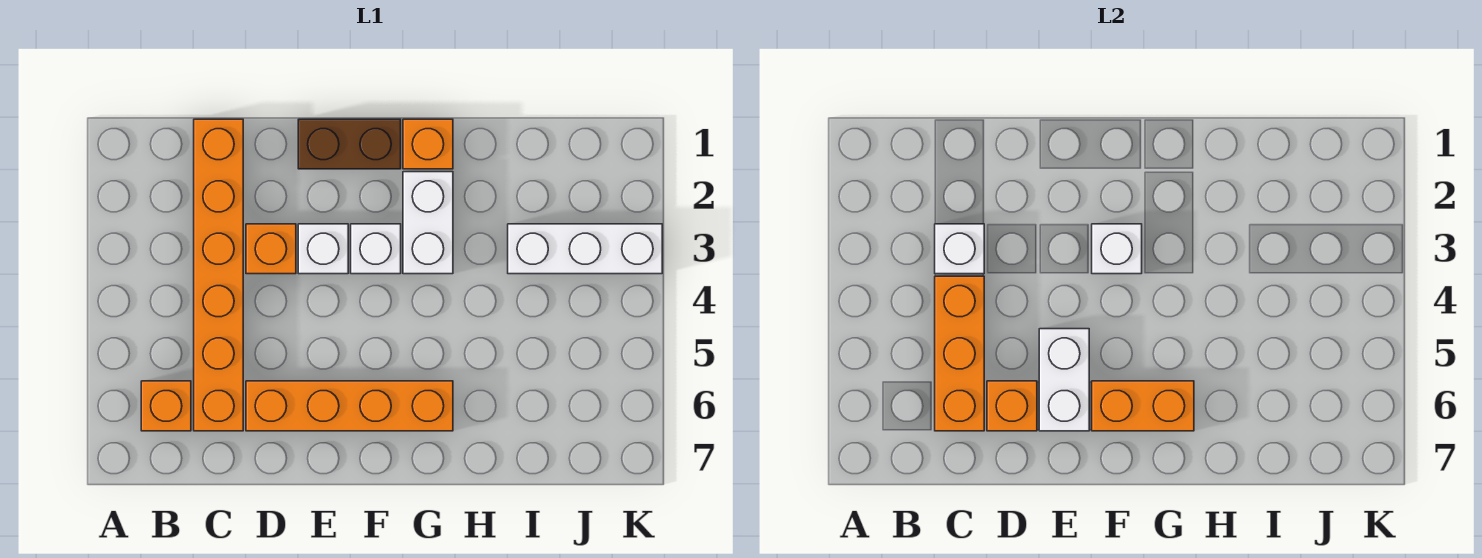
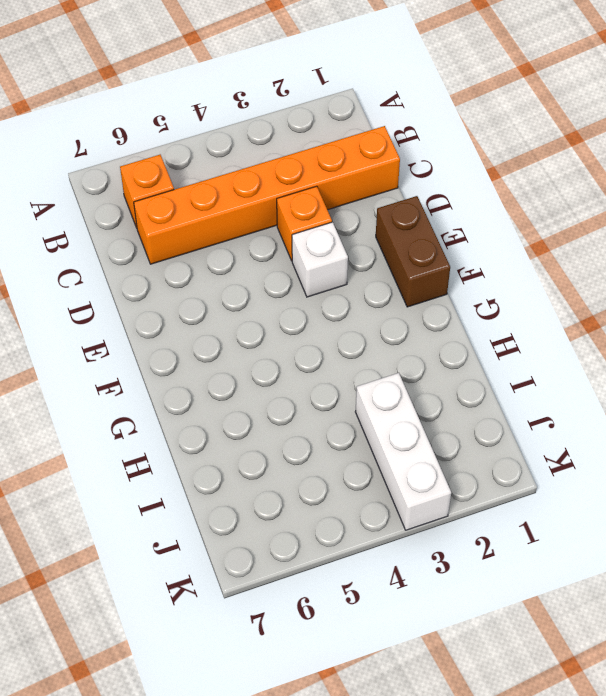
none -> orange 1x4 brick [246,381,453,431]
none -> white 1x1 brick [351,224,401,274]
none -> orange 1x1 brick [403,119,453,169]

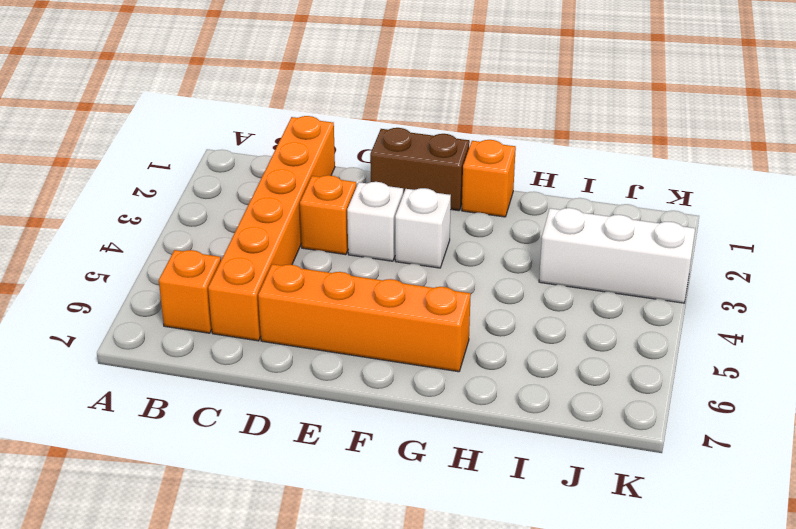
none -> white 1x2 brick [403,172,453,274]
none -> white 1x1 brick [935,224,984,274]
none -> orange 1x3 brick [935,276,984,431]

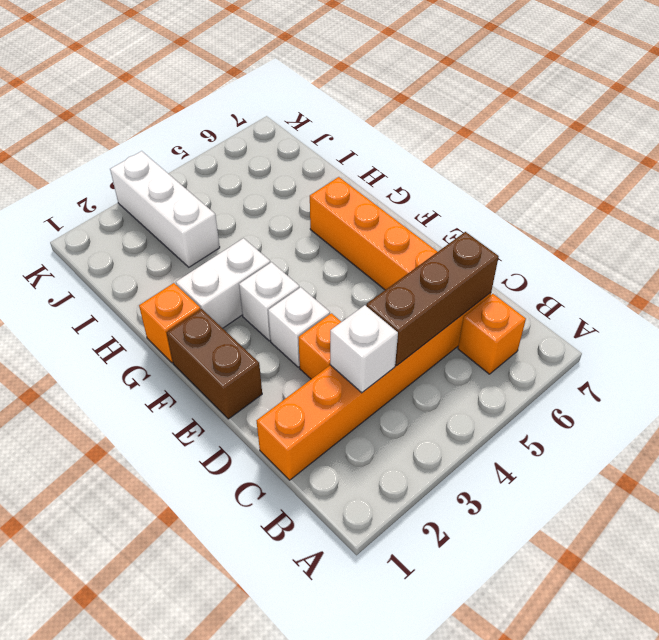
brown 1x3 brick [366,232,499,365] -> orange 1x3 brick [935,276,984,431]
none -> orange 1x1 brick [987,381,1037,431]
none -> white 1x2 brick [1039,329,1089,431]
none -> white 1x1 brick [1092,224,1142,274]

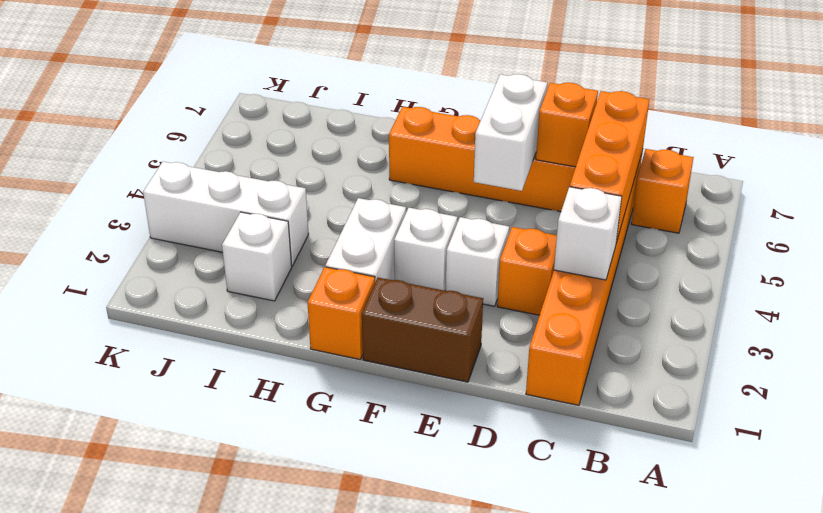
white 1x1 brick [222,212,292,301] -> white 1x1 brick moved to [1092,224,1142,274]
none -> orange 1x2 brick [1092,381,1194,431]

